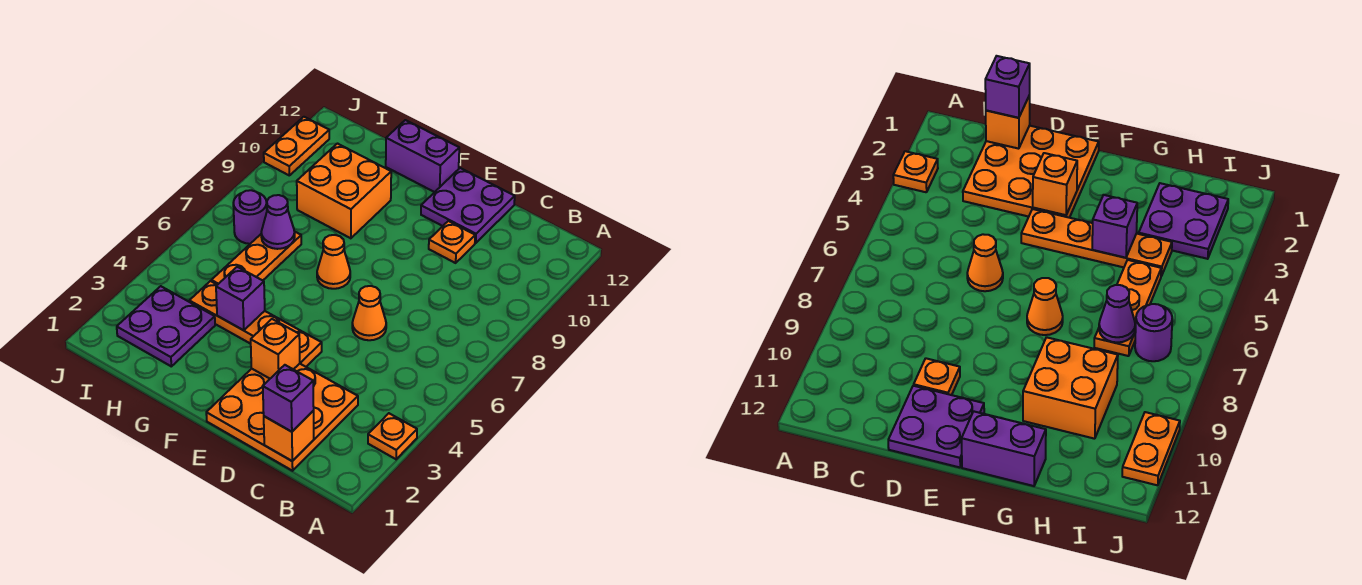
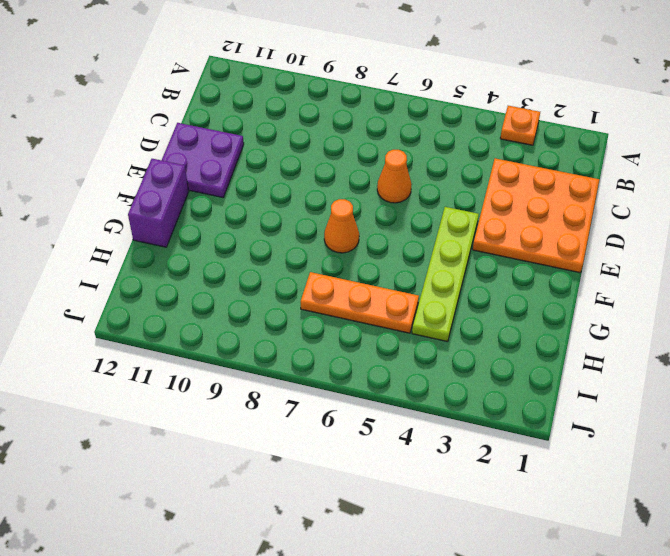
lime 1x4 plate [412,207,479,342] -> orange 1x4 plate [189,281,322,367]
none -> orange 1x1 plate [429,221,475,263]
none -> orange 2x2 brick [297,144,391,238]
none -> purple 2x2 plate [117,286,215,366]

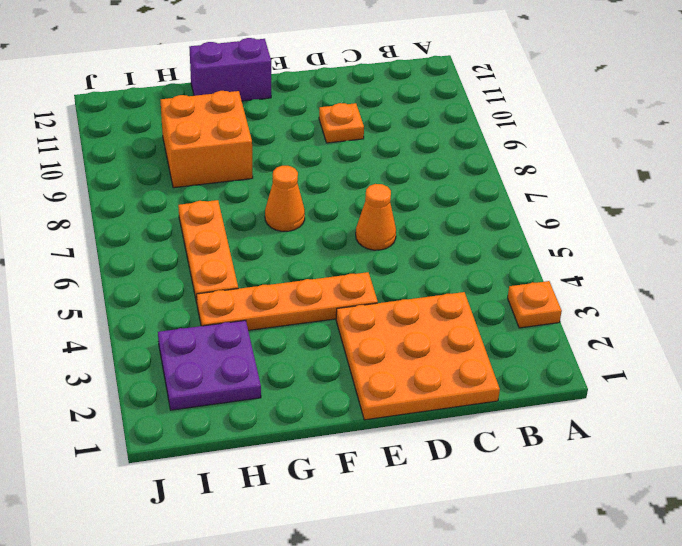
none -> purple 2x2 plate [421,168,515,243]
none -> purple 1x1 round brick [233,190,267,244]
none -> orange 1x2 plate [264,117,329,175]

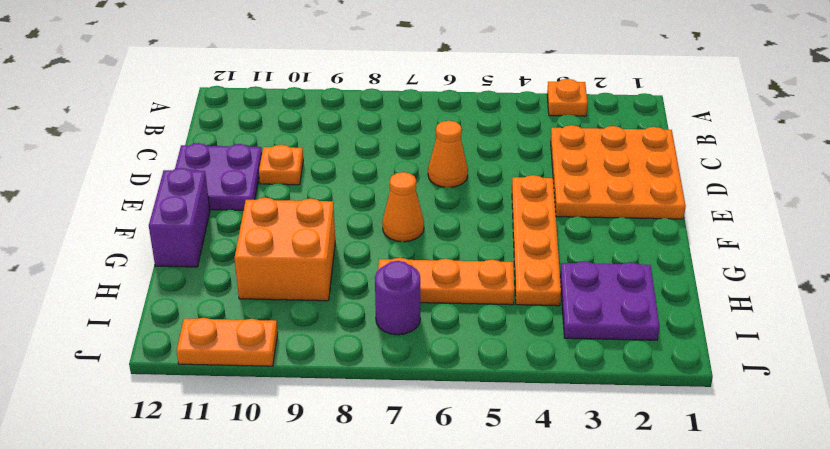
none -> orange 1x1 brick [264,411,314,461]
none -> orange 1x1 brick [251,319,300,379]
none -> purple 1x1 brick [216,267,265,330]

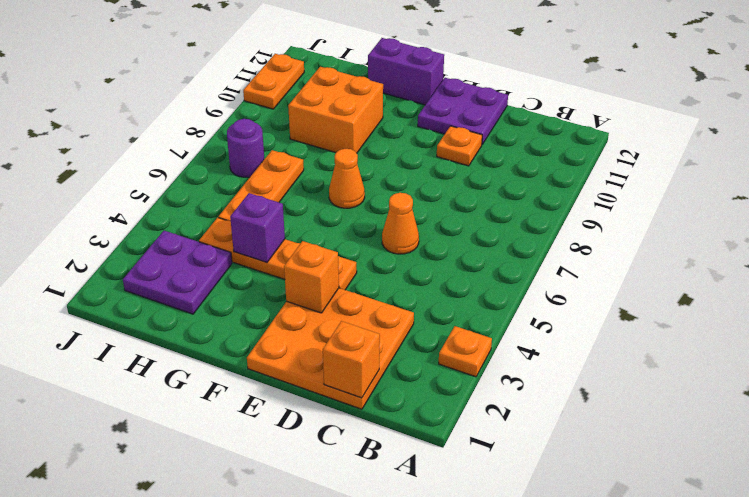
none -> purple 1x1 cone [261,195,295,249]
none -> purple 1x1 brick [263,365,314,432]

